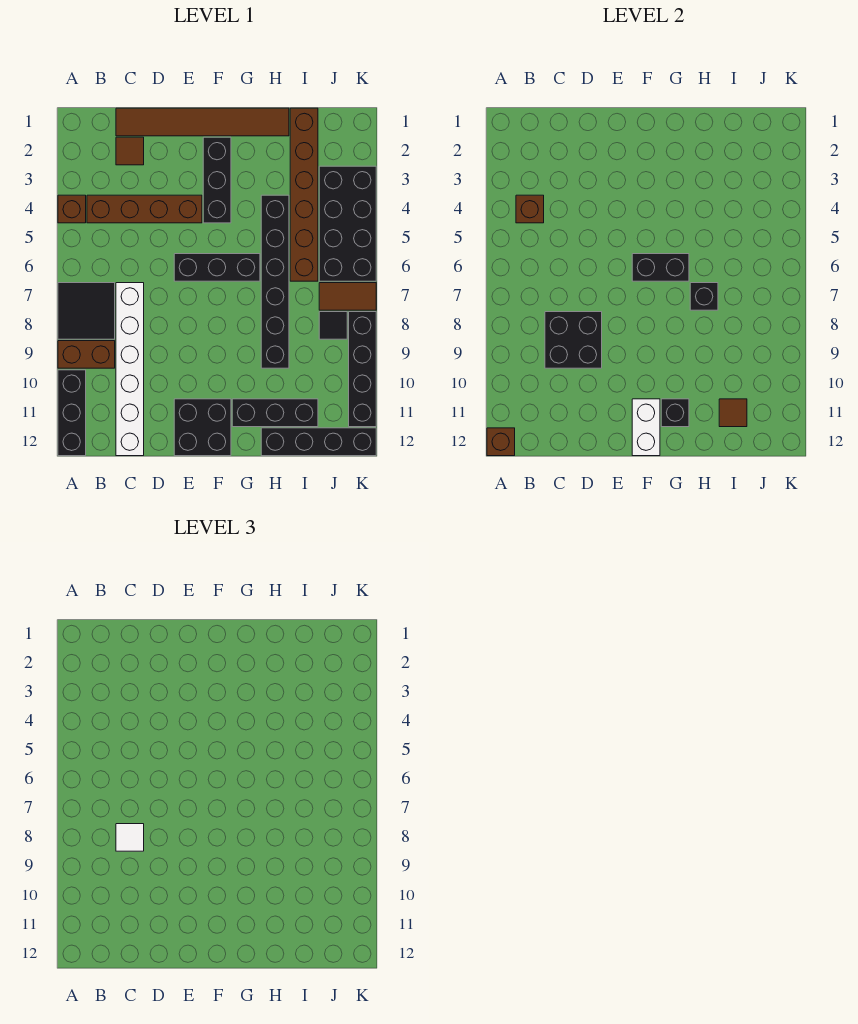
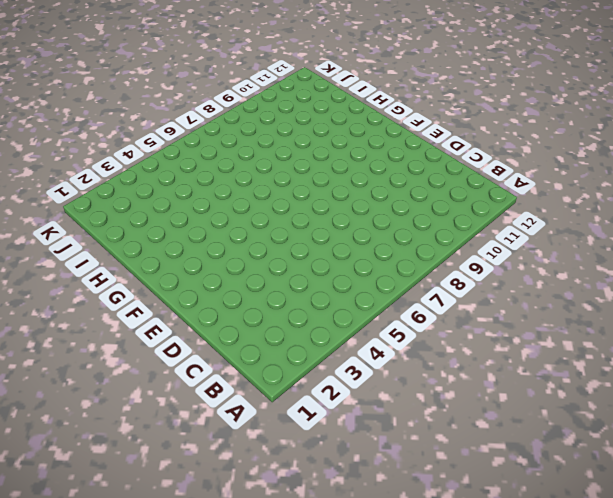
none -> brown 1x1 brick [58,195,86,223]
none -> black 2x2 tile [58,283,115,339]
none -> brown 1x2 brick [58,341,115,368]

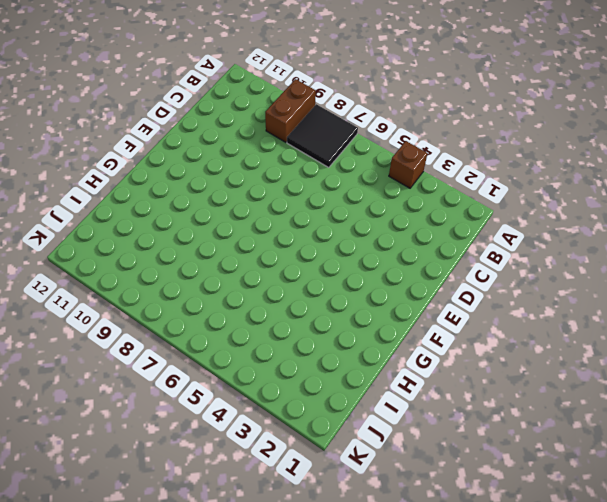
none -> black 1x3 brick [58,370,86,456]
none -> brown 1x4 brick [87,195,202,223]
none -> brown 1x6 tile [116,108,289,136]

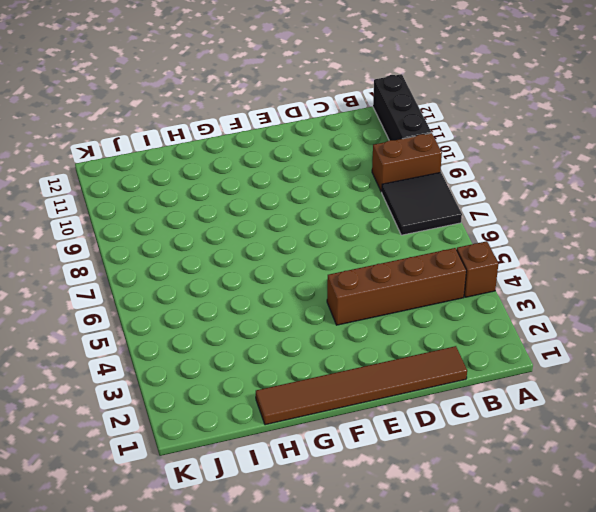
none -> brown 1x1 tile [116,137,144,165]
none -> white 1x6 brick [116,283,144,456]
none -> black 1x3 brick [174,254,260,281]

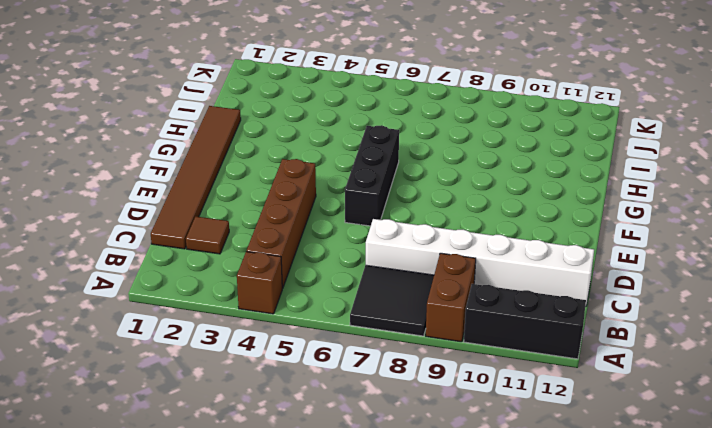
none -> black 2x2 brick [174,399,231,456]
none -> black 1x3 brick [203,137,231,223]
none -> black 1x3 brick [232,399,318,427]

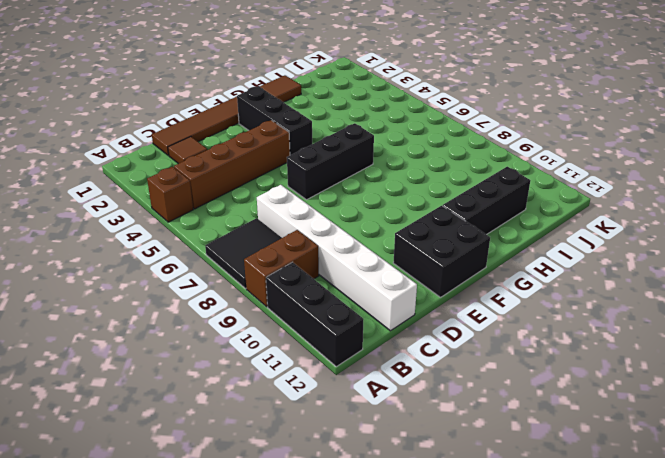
none -> black 1x6 brick [261,195,289,368]
none -> black 1x4 brick [261,428,376,456]
none -> brown 1x6 brick [290,108,318,281]

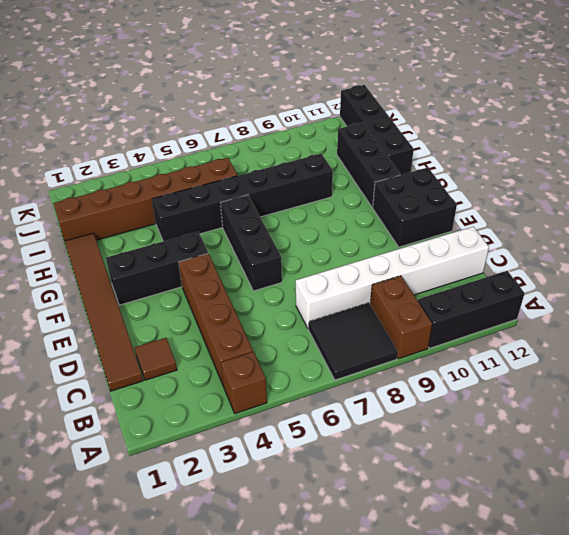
none -> black 2x4 brick [319,166,376,281]
none -> brown 1x2 tile [319,283,376,310]
none -> black 1x1 tile [319,312,347,339]

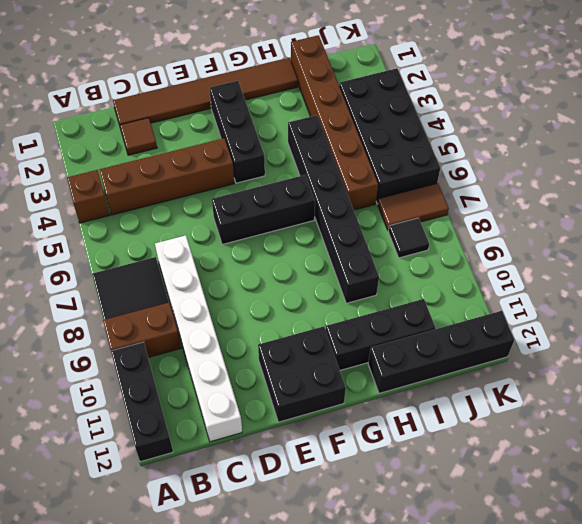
none -> black 1x4 brick [349,312,376,427]
none -> brown 1x1 brick [487,428,515,456]
none -> brown 1x1 brick [516,195,544,223]

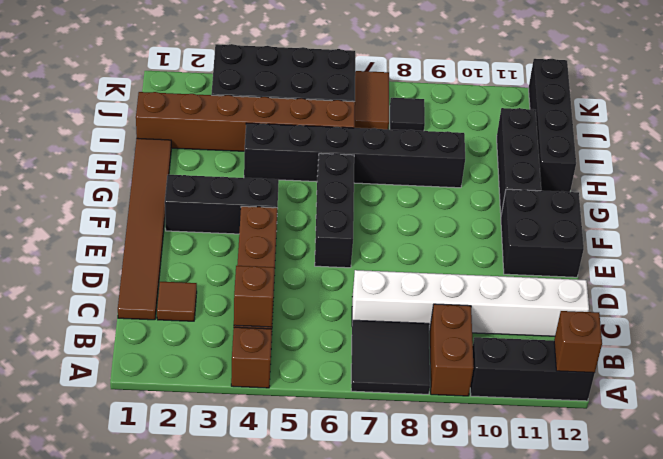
none -> black 1x4 brick [349,312,376,427]
none -> black 2x2 brick [545,312,602,368]
none -> black 1x2 brick [632,254,689,281]

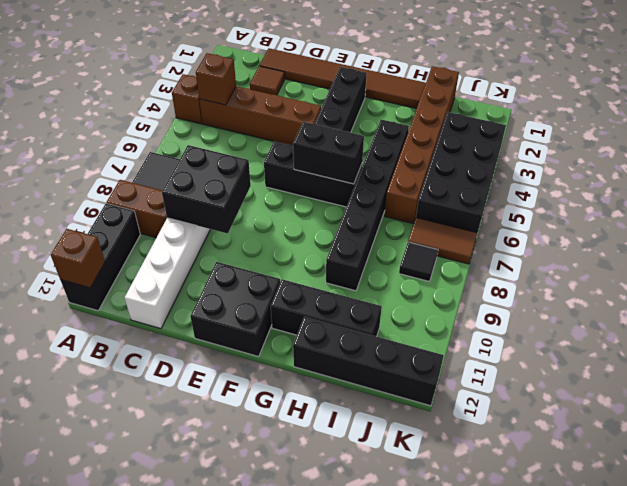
none -> black 1x4 brick [349,312,376,427]
none -> white 1x2 brick [632,399,660,456]
none -> black 1x1 brick [661,399,689,427]

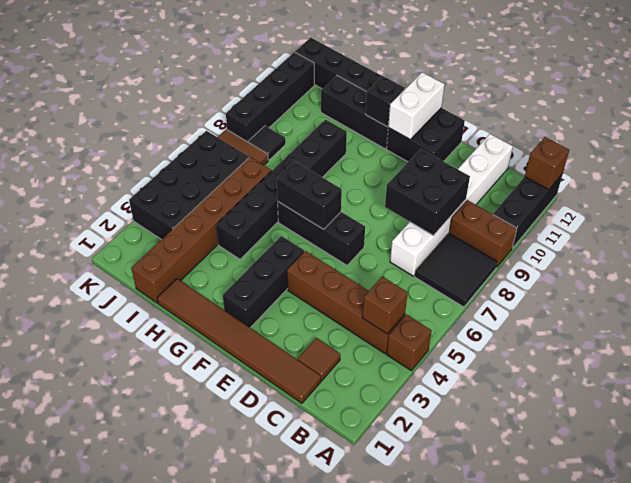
none -> black 1x1 brick [690,283,718,310]
none -> brown 1x1 tile [719,399,747,427]
none -> white 1x1 tile [116,824,144,851]

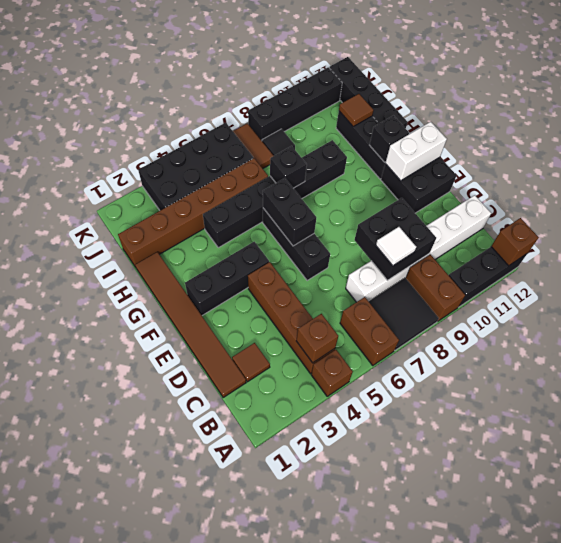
brown 1x2 brick [340,297,399,366] -> none

